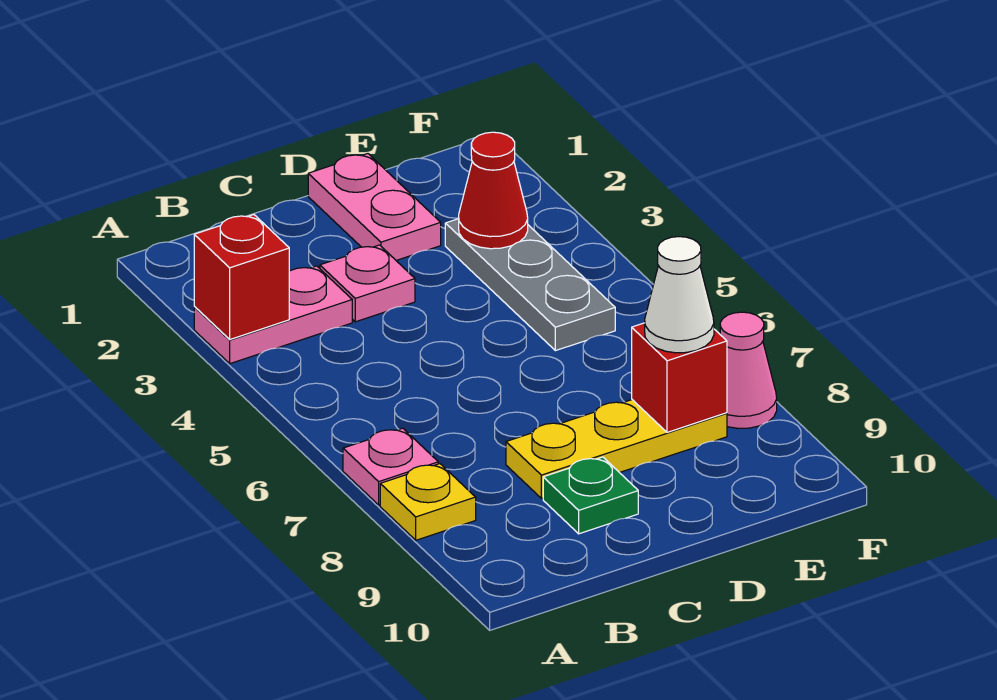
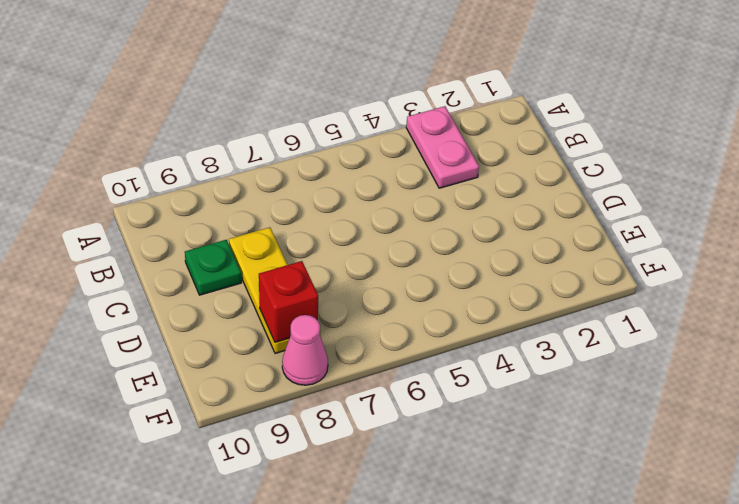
none -> pink 1x1 plate [343,428,438,505]
none -> yellow 1x1 plate [380,464,476,540]
none -> pink 1x1 plate [320,245,415,322]

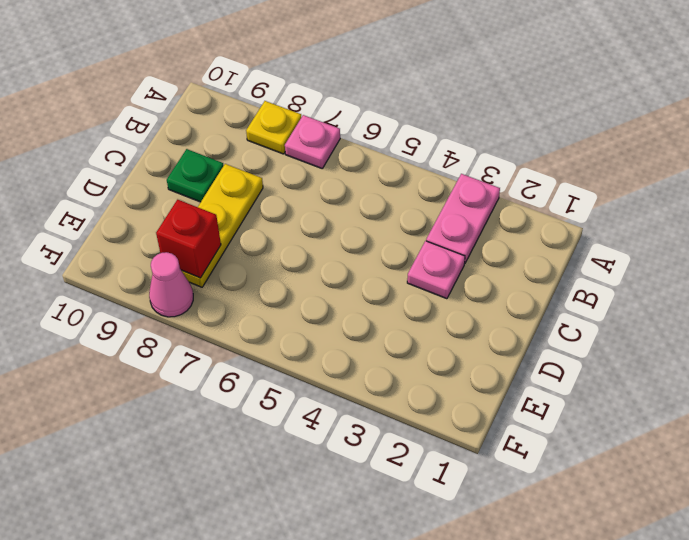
none -> pink 1x2 plate [308,154,441,260]
none -> grey 1x3 plate [445,219,615,351]
none -> red 1x1 brick [194,215,289,339]

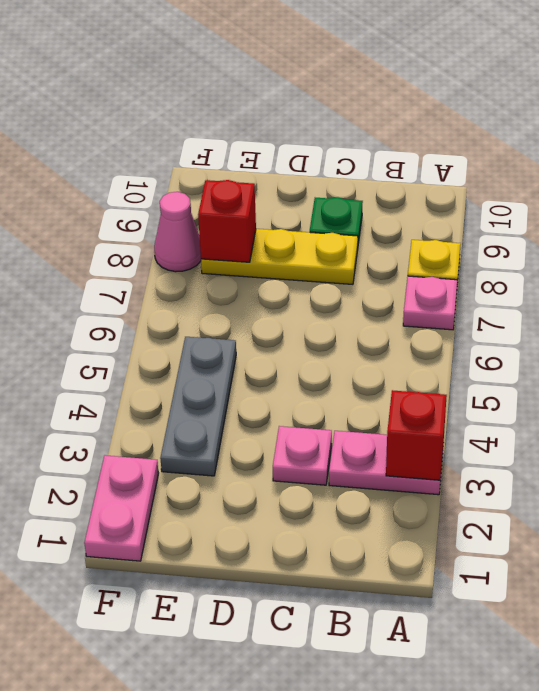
pink 1x2 plate [84,455,159,561] -> pink 1x2 plate moved to [308,154,441,260]
none -> red 1x1 cone [459,132,528,249]
none -> white 1x1 cone [645,237,714,353]

